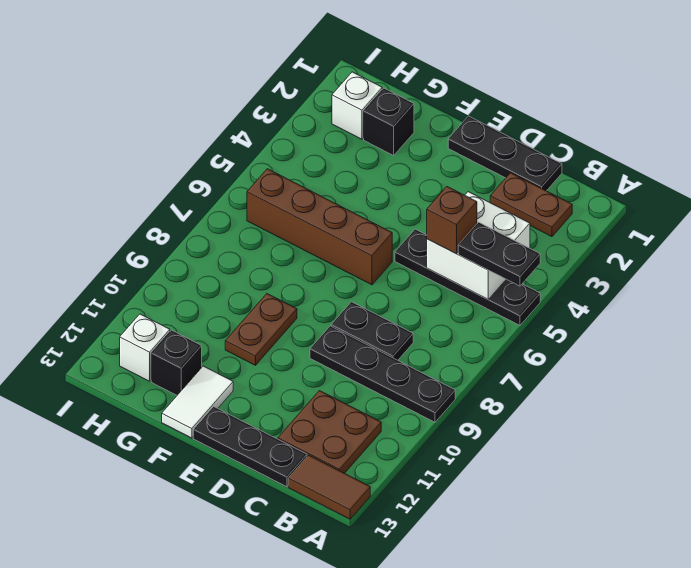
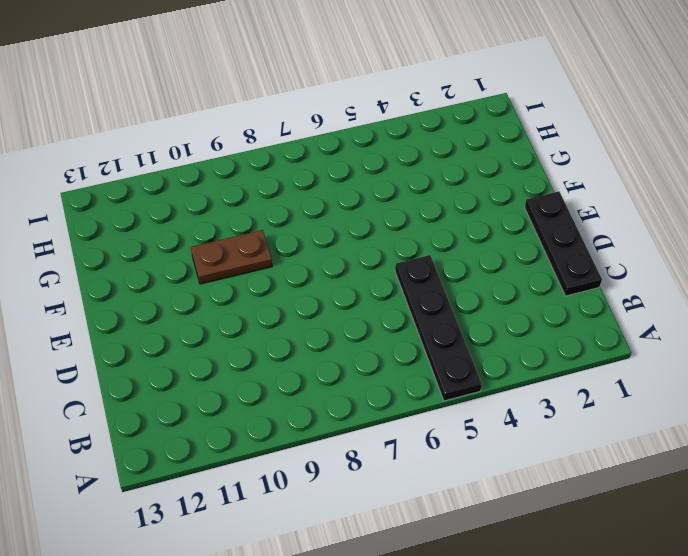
none -> black 1x4 plate [310,326,455,422]
none -> brown 1x2 tile [288,455,370,519]
none -> brown 1x2 plate [490,173,572,237]

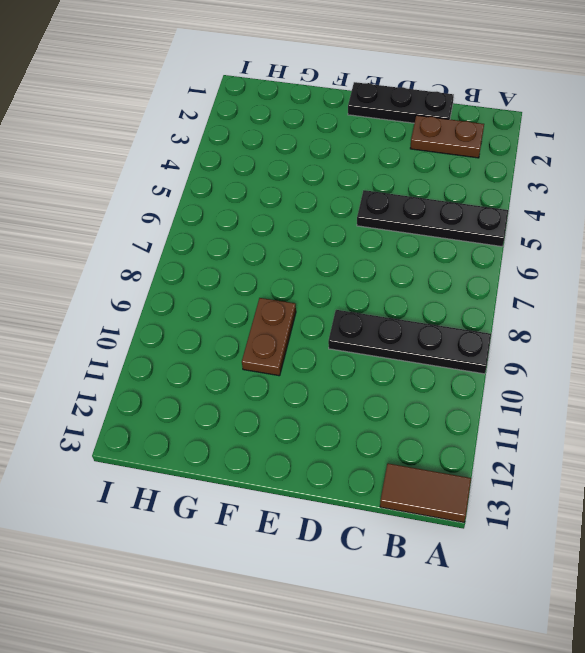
none -> brown 2x2 plate [278,391,381,473]
none -> black 1x2 plate [331,302,413,360]
none -> black 1x3 plate [193,407,307,487]

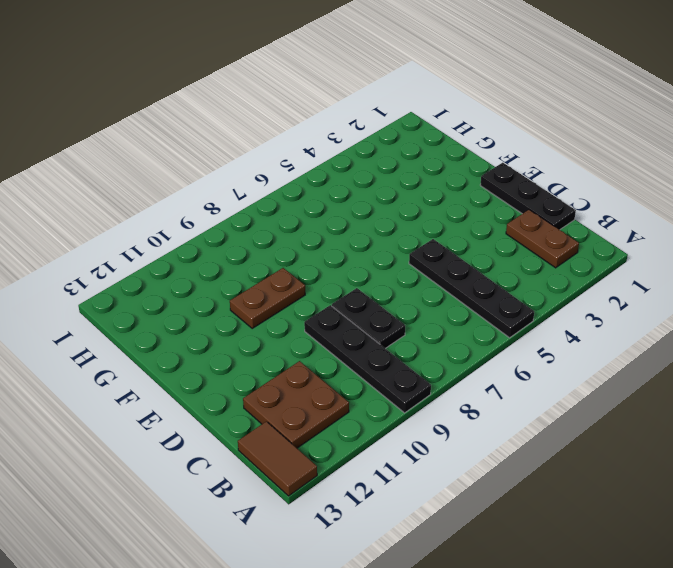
none -> black 1x3 plate [193,407,307,487]
none -> brown 1x4 brick [247,169,392,285]
none -> white 1x2 tile [162,366,233,438]

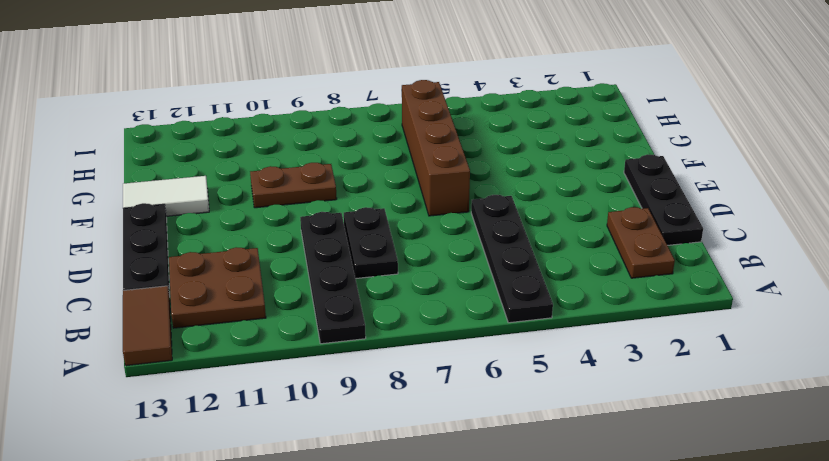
none -> black 1x1 brick [364,88,414,155]
none -> black 1x1 brick [151,330,202,395]
none -> white 1x1 brick [332,72,382,139]

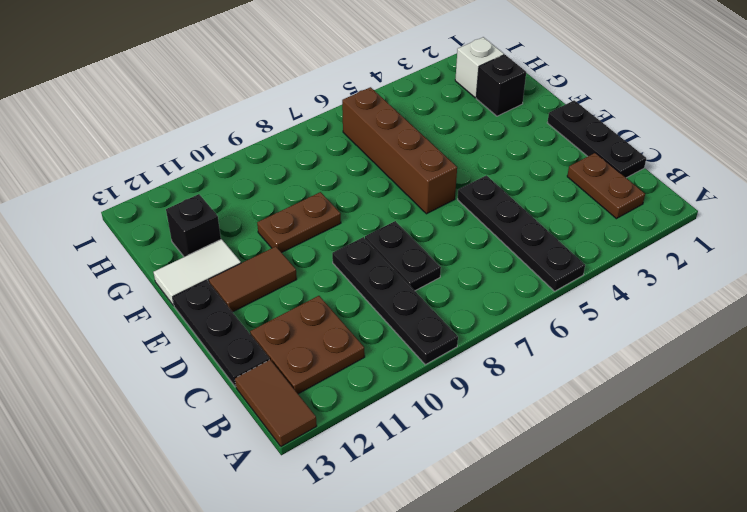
brown 1x2 tile [209,246,297,312] -> none
none -> white 1x1 brick [120,314,170,381]
none -> white 2x2 brick [427,192,530,300]
none -> black 1x2 plate [458,222,540,286]

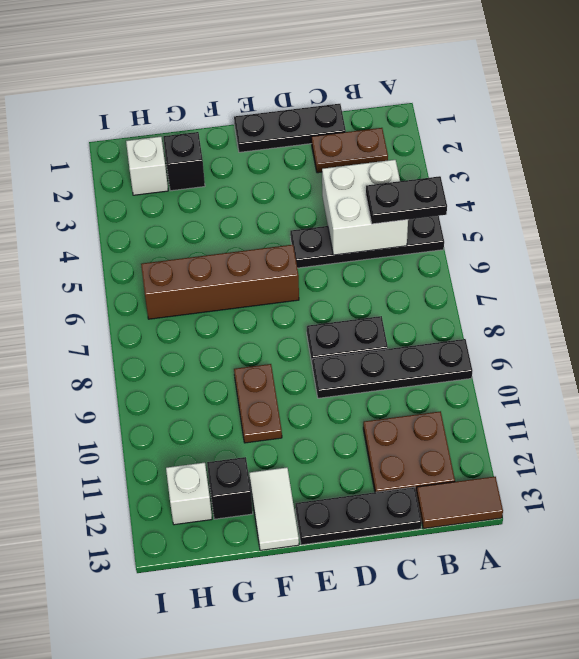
none -> brown 1x1 brick [427,187,477,254]

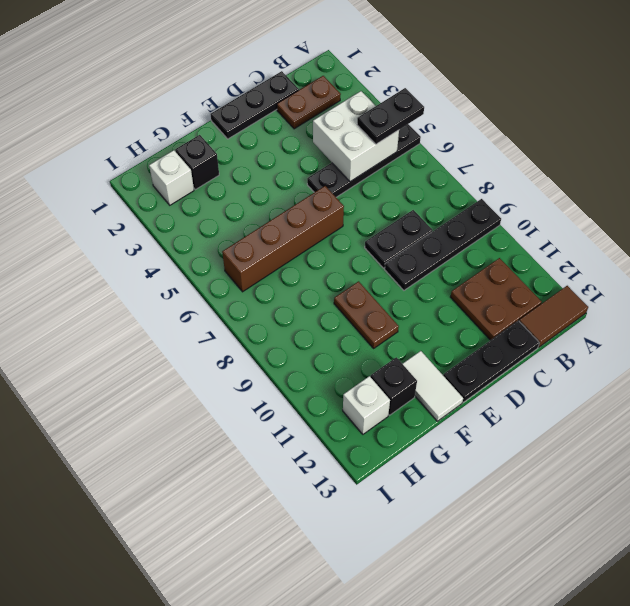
none -> brown 1x1 brick [427,187,477,254]

